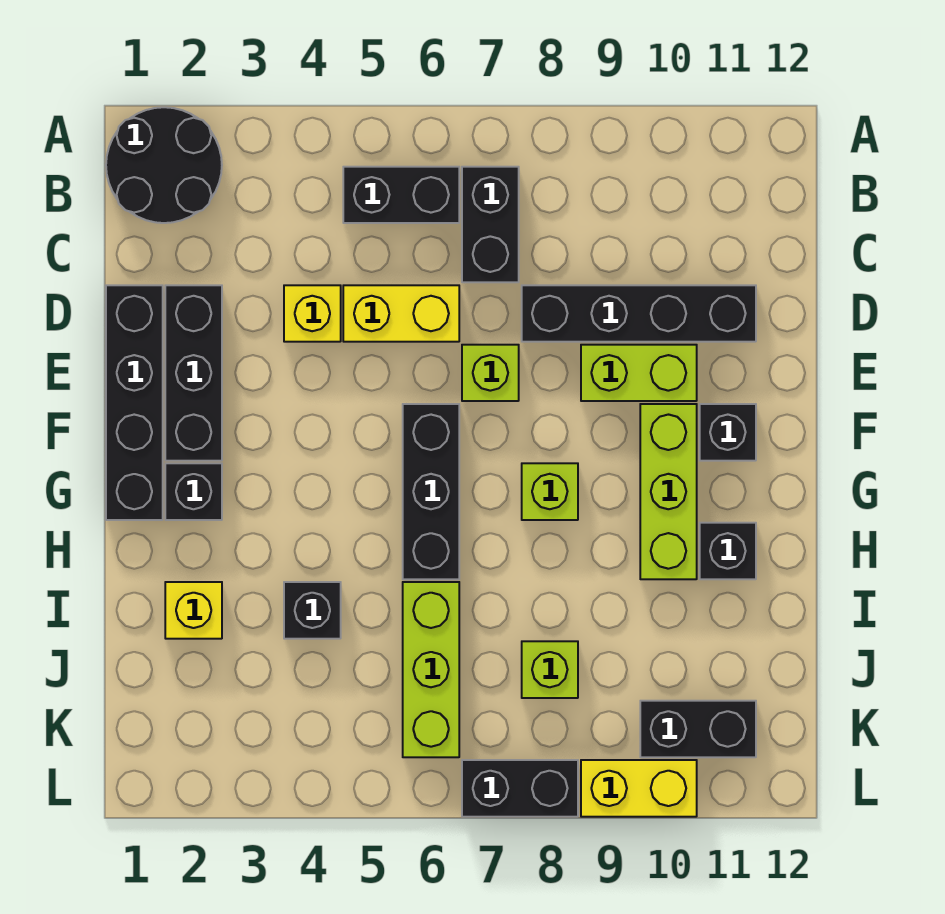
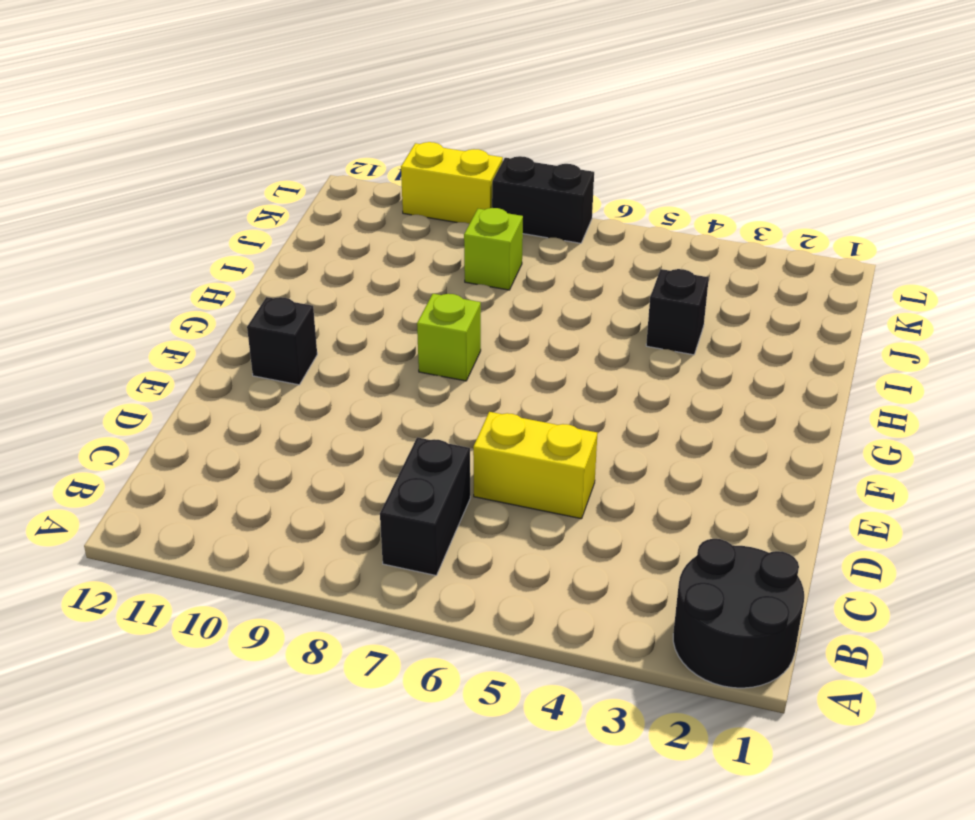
none -> black 1x2 brick [343,167,459,223]
none -> black 1x4 brick [106,285,163,520]
none -> black 1x3 brick [165,285,222,461]

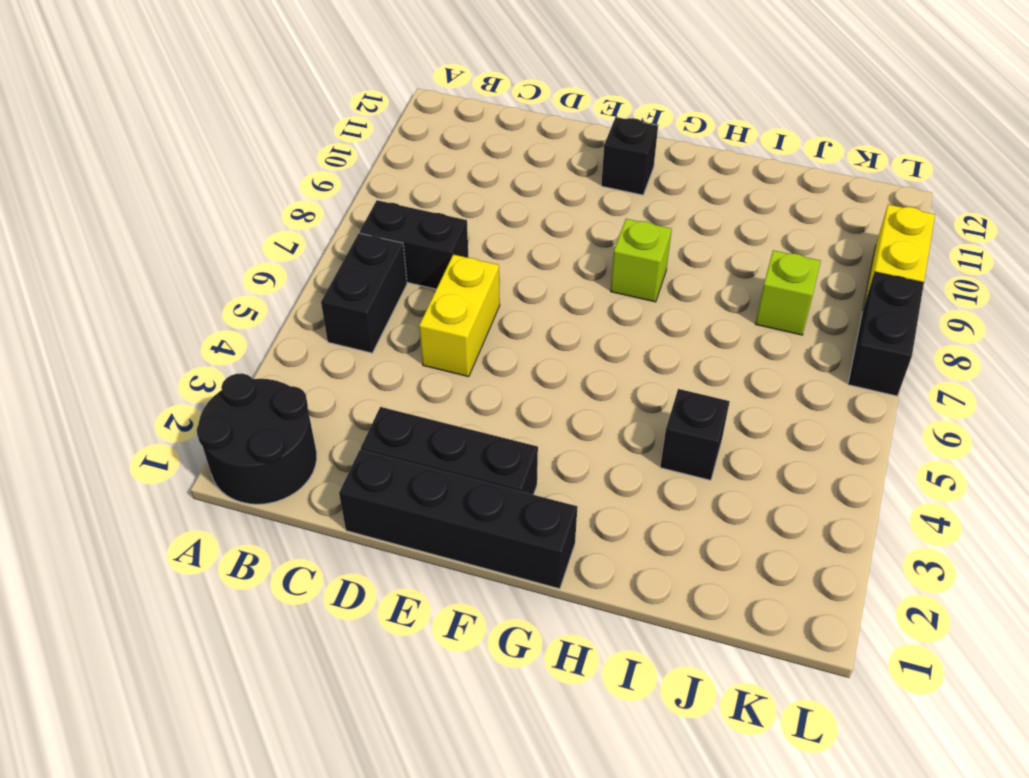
none -> yellow 1x1 brick [284,285,341,342]
none -> black 1x4 brick [522,285,756,342]
none -> lime 1x1 brick [462,345,519,401]

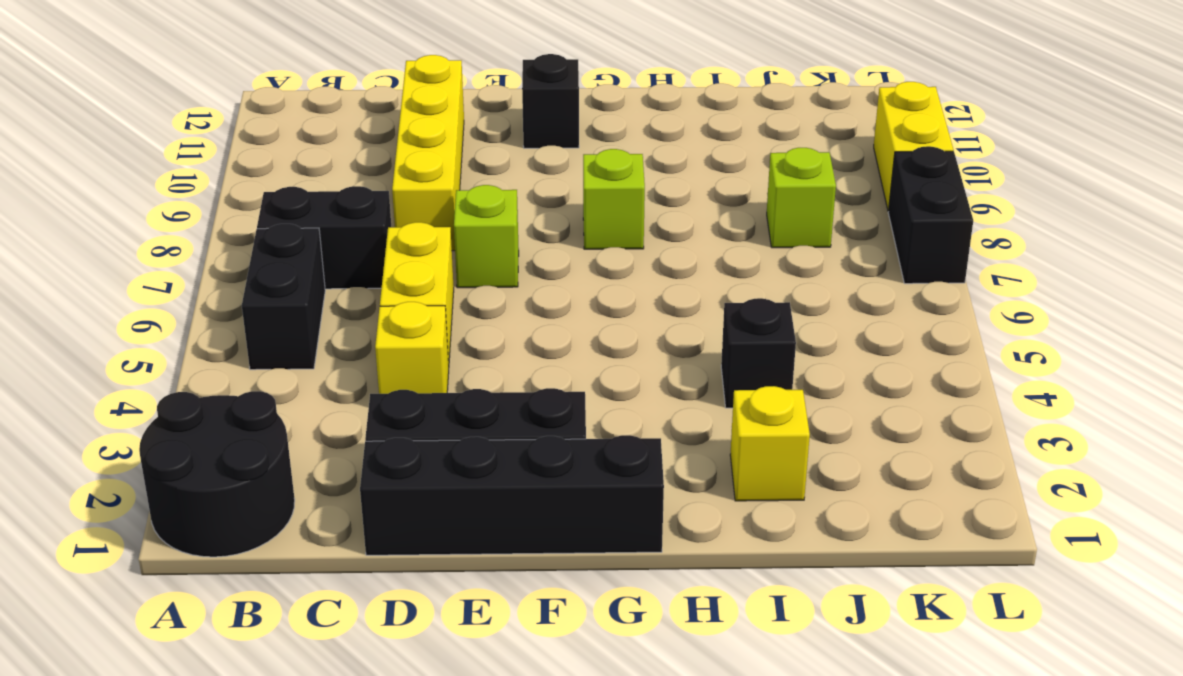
yellow 1x4 brick [392,55,464,251] -> black 1x4 brick [522,285,756,342]
none -> lime 1x2 brick [581,345,697,401]
none -> black 1x3 brick [403,404,459,579]
none -> lime 1x3 brick [640,404,697,579]

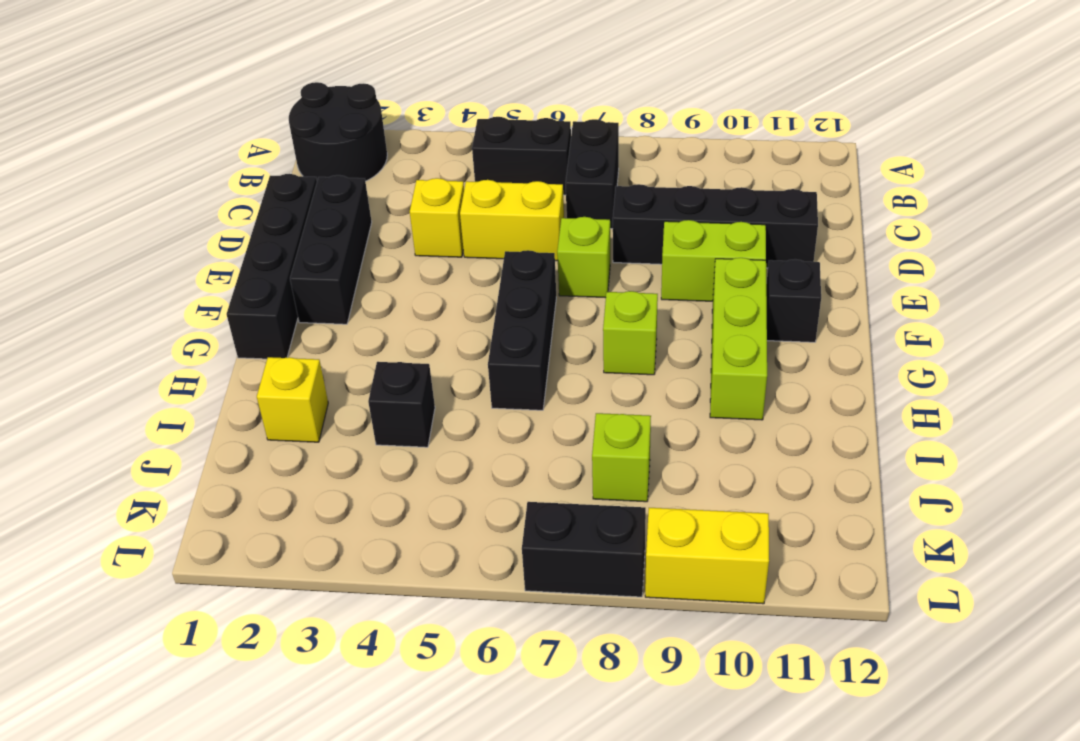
none -> black 1x1 brick [165,463,222,520]
none -> black 1x1 brick [700,523,756,579]
none -> lime 1x3 brick [403,582,459,757]

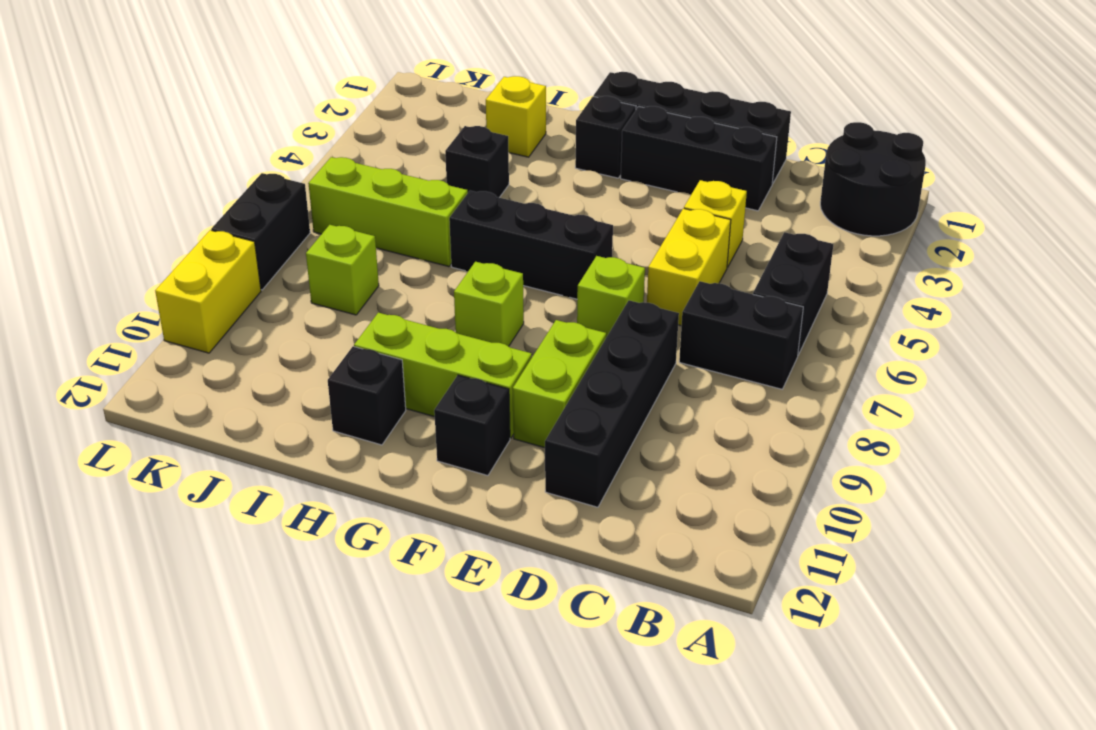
none -> black 1x2 brick [640,701,756,757]

